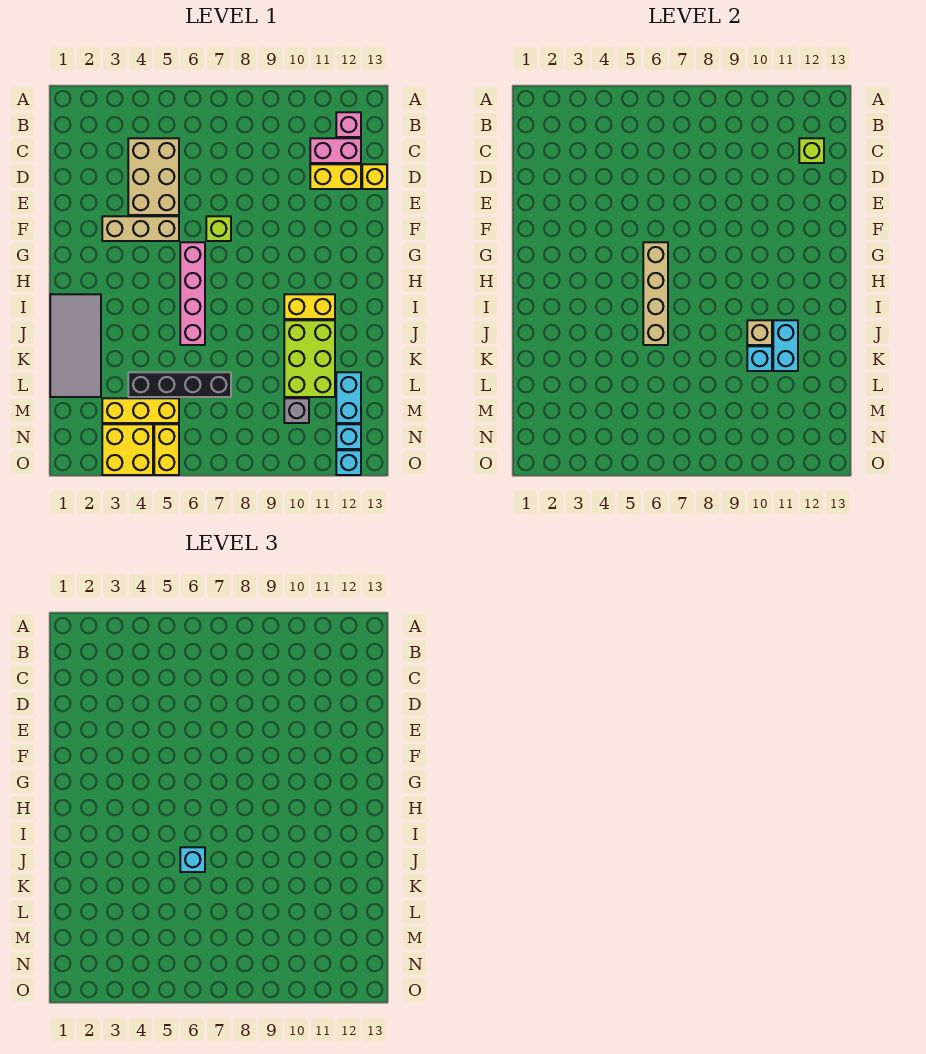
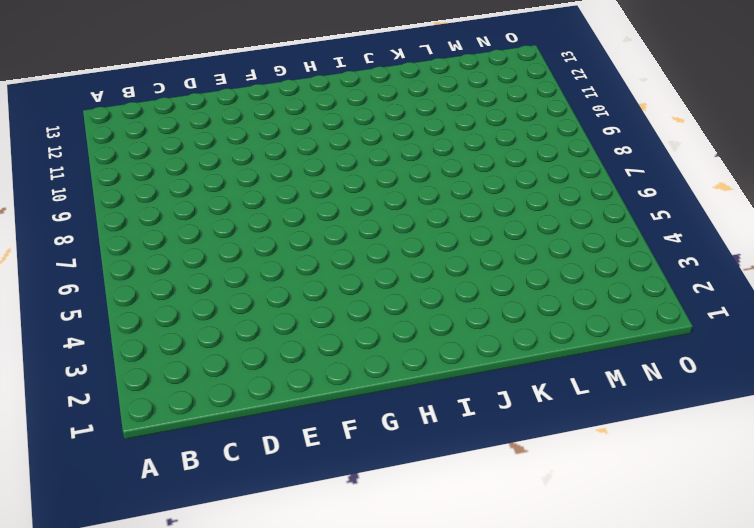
none -> pink 1x1 brick [336,112,361,137]
none -> tan 2x3 brick [128,138,179,215]
none -> pink 1x2 brick [310,138,361,163]

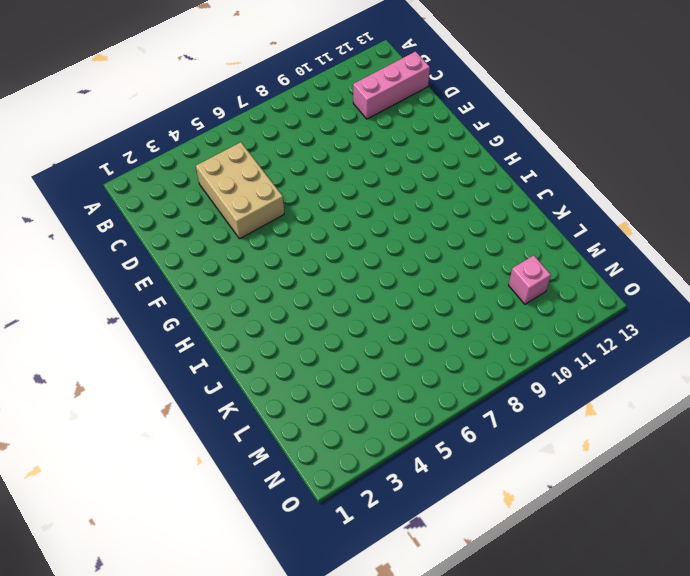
pink 1x3 brick [353,52,430,119] -> pink 1x2 brick [310,138,361,163]
pink 1x1 brick [509,255,551,304] -> pink 1x1 brick moved to [336,112,361,137]
none -> yellow 1x2 brick [310,164,361,189]
none -> yellow 1x1 brick [362,164,387,189]
none -> tan 1x3 brick [102,216,179,241]

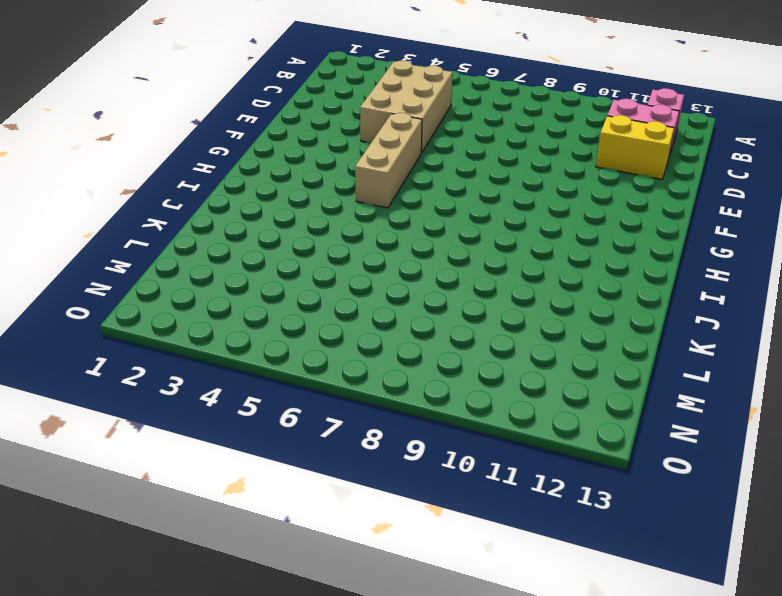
tan 1x3 brick [355,113,422,208] -> tan 1x3 brick turned to [102,216,179,241]
none -> yellow 1x1 brick [362,164,387,189]
none -> lime 1x1 brick [206,216,231,241]
none -> pink 1x4 brick [180,242,205,345]

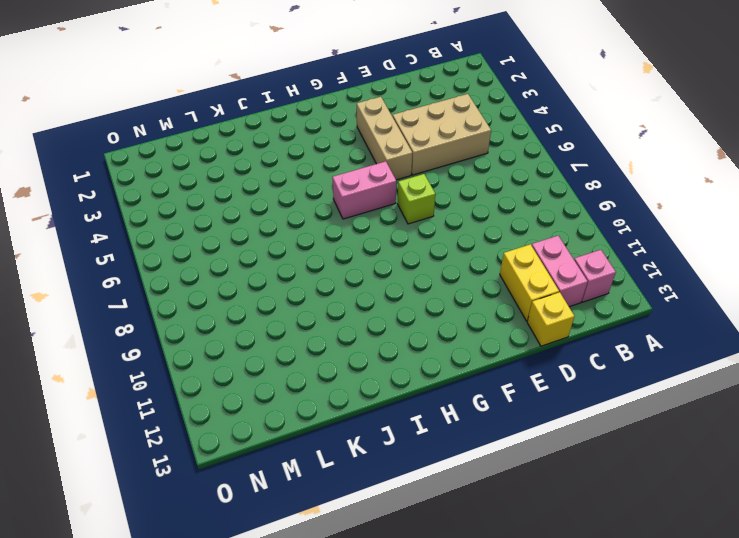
pink 1x2 brick [332,161,396,219] -> pink 1x4 brick [180,242,205,345]
none -> grey 2x4 tile [50,294,101,397]
none -> yellow 1x2 brick [284,294,335,319]
none -> lime 2x3 brick [284,320,335,397]

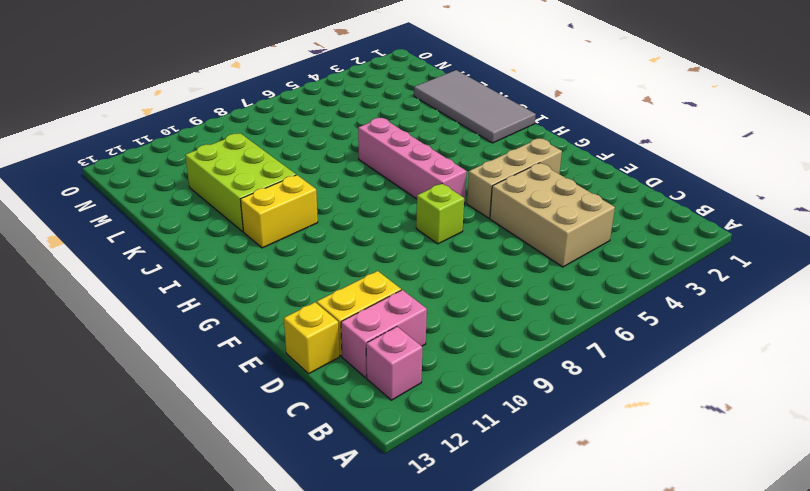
none -> black 1x4 brick [128,372,231,397]
none -> cyan 1x2 brick [336,372,361,423]
none -> yellow 1x3 brick [102,398,179,423]

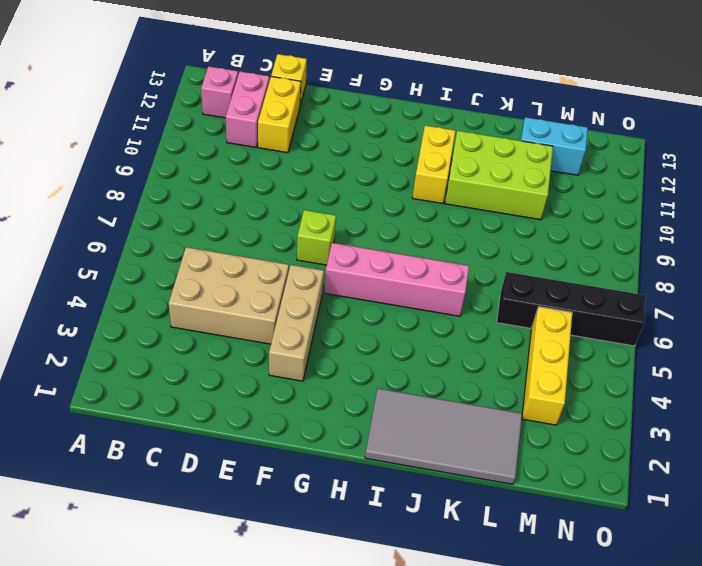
black 1x4 brick [497,272,646,346] -> black 1x4 brick turned to [128,372,231,397]
none -> grey 1x1 brick [284,398,309,423]
none -> yellow 2x2 brick [102,424,153,475]
none -> yellow 1x2 brick [154,424,179,475]

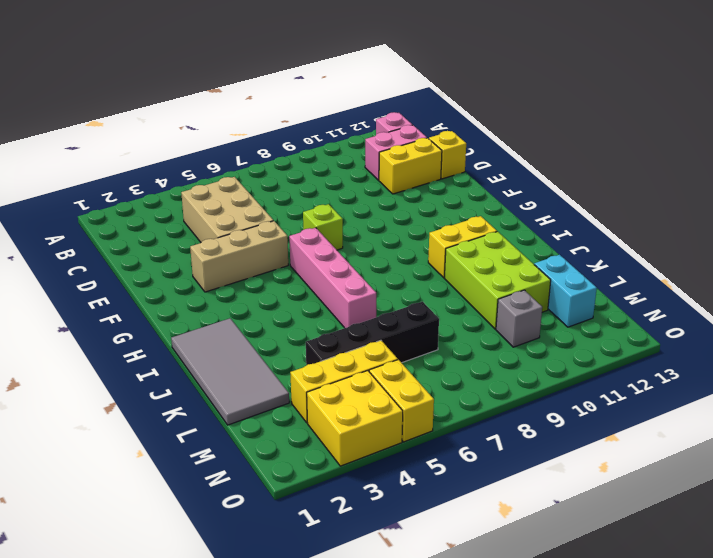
none -> cyan 1x1 brick [336,424,361,449]
none -> cyan 1x1 brick [336,450,361,475]
none -> lime 1x1 brick [799,138,824,163]

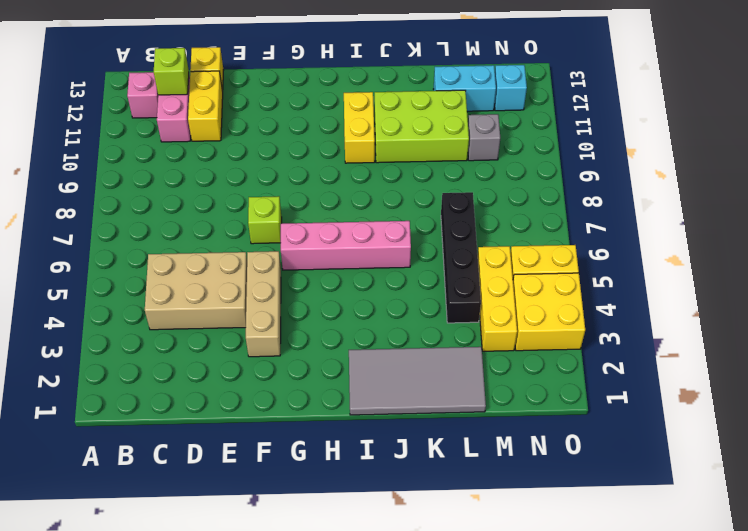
none -> cyan 1x1 brick [336,450,361,475]
none -> tan 1x4 brick [643,242,668,345]
none -> tan 1x1 brick [747,320,772,345]

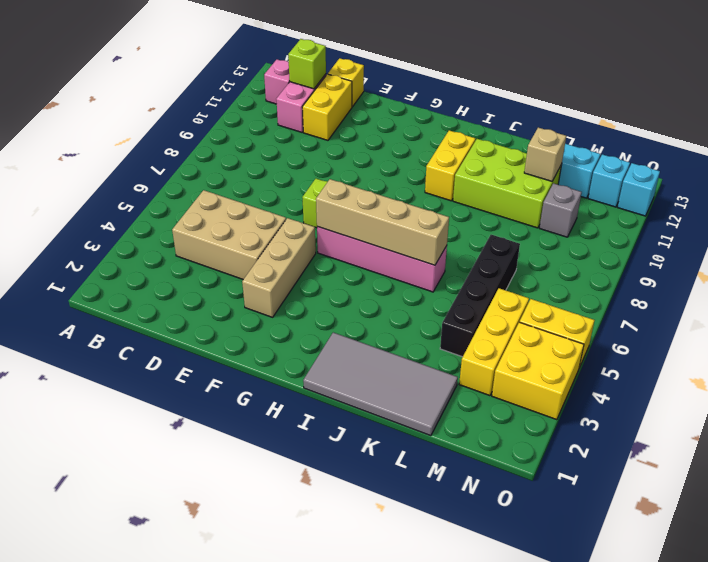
tan 1x1 brick [524,128,566,181] -> tan 1x1 brick moved to [747,320,772,345]
none -> cyan 1x2 brick [773,320,798,371]
none -> cyan 1x1 brick [747,346,772,371]
none -> cyan 1x1 brick [180,847,205,872]

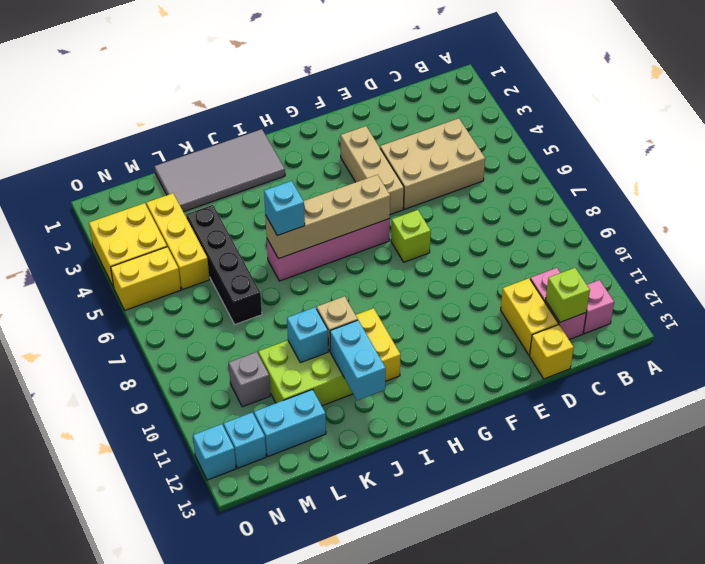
cyan 1x2 brick [330,320,386,400] -> cyan 1x2 brick turned to [773,320,798,371]

